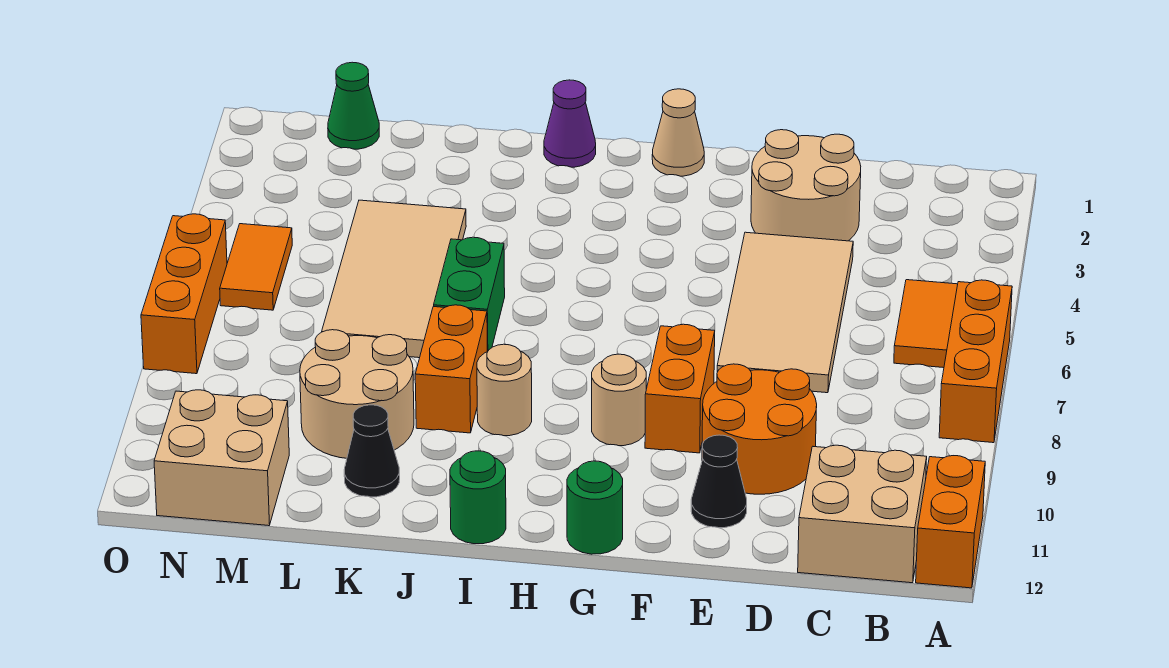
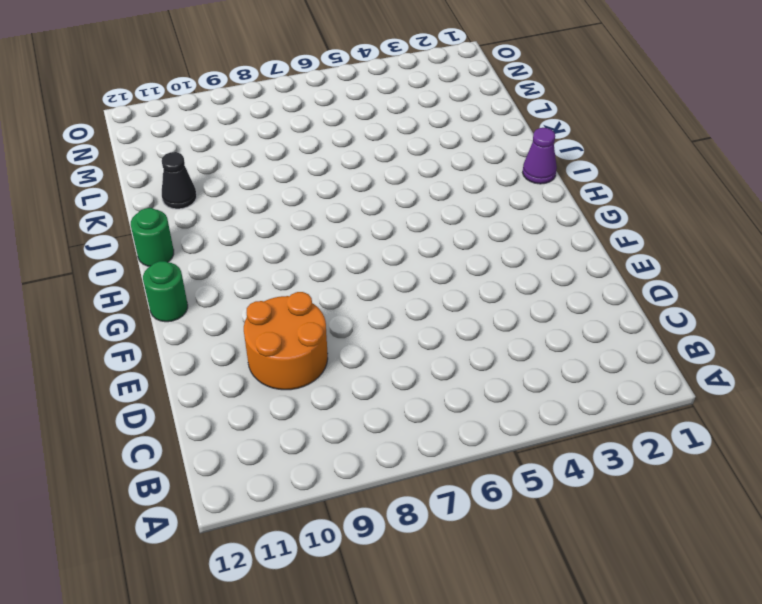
none -> orange 1x3 brick [939,280,1012,443]
none -> orange 1x2 brick [916,456,985,588]
none -> orange 1x2 tile [894,280,958,368]

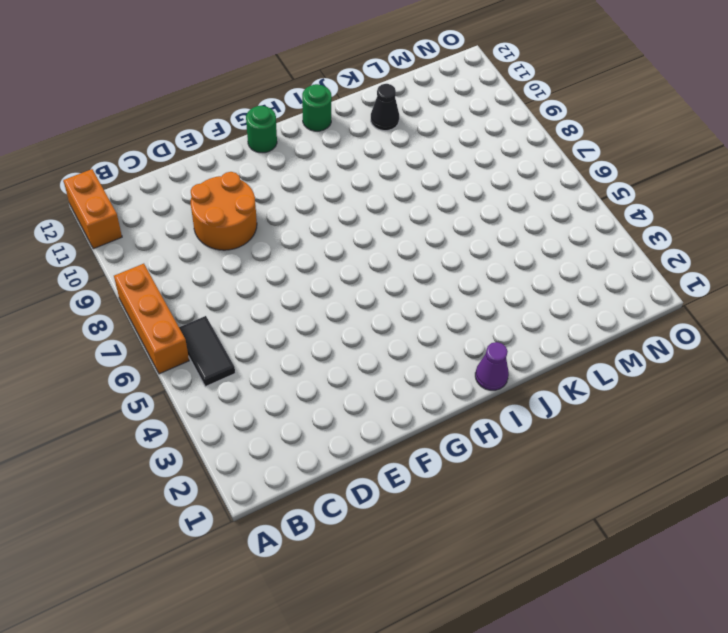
black 1x2 tile [179,316,235,387] -> orange 1x2 tile [894,280,958,368]
none -> tan 2x2 brick [798,445,927,583]
none -> tan 2x2 round brick [751,130,861,241]
none -> tan 2x4 tile [717,232,853,393]

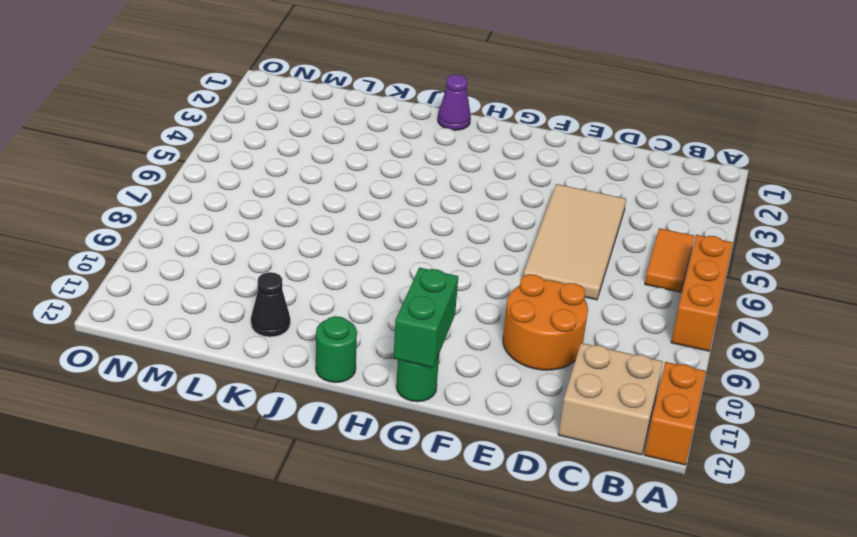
green 1x2 brick [393,268,458,368] -> green 1x2 brick moved to [434,237,505,352]
none -> tan 2x2 round brick [751,130,861,241]
none -> black 1x1 cone [691,435,747,528]
none -> orange 1x2 brick [645,324,715,453]

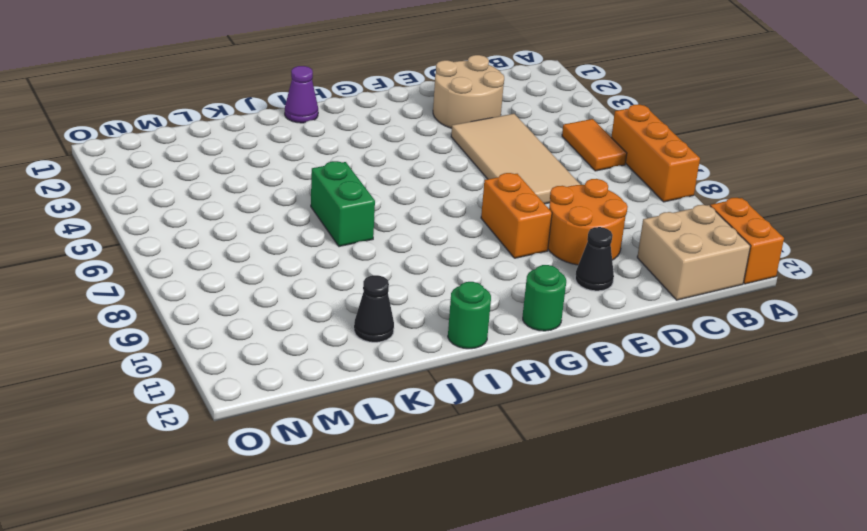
none -> tan 1x1 cone [652,89,704,176]
none -> tan 1x1 round brick [592,354,646,446]
none -> tan 1x1 round brick [477,344,532,436]

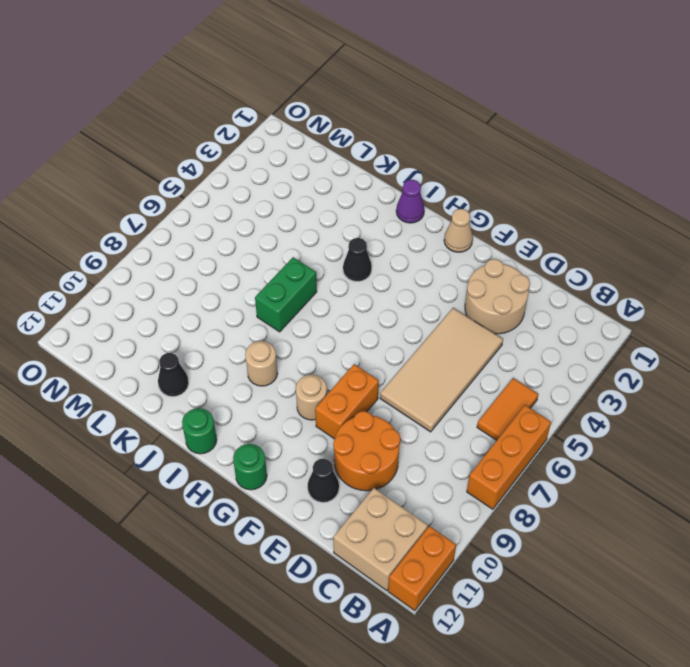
black 1x1 cone [343,238,372,281] -> none
none -> orange 1x2 brick [415,305,487,433]
none -> tan 2x4 tile [322,200,466,358]
none -> tan 2x2 round brick [300,330,414,458]

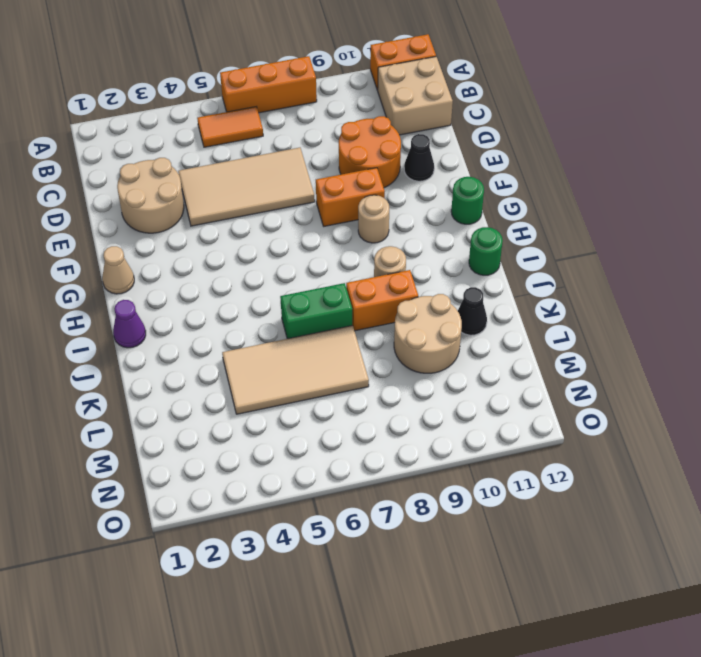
none -> green 1x1 cone [328,62,379,149]
none -> tan 2x2 brick [154,390,289,526]
none -> orange 1x2 tile [220,224,292,310]

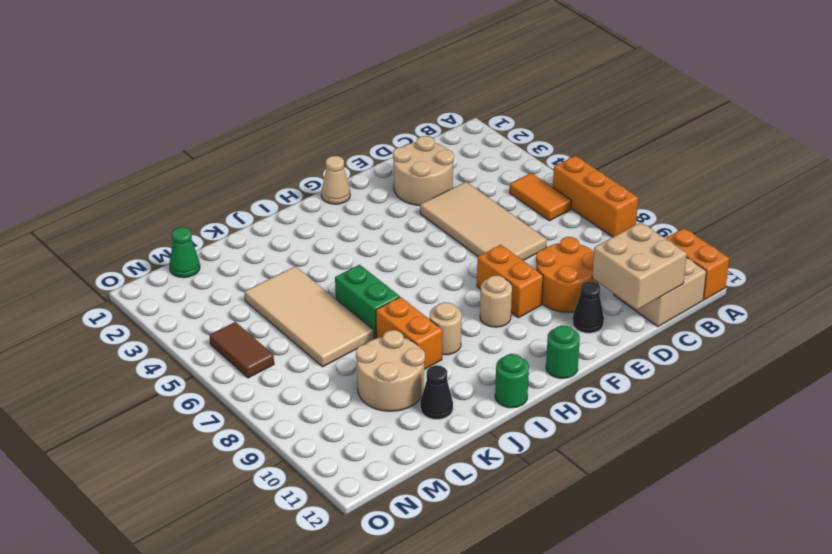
tan 2x2 brick [592,222,687,310] -> tan 2x2 brick moved to [154,390,289,526]
brown 1x2 tile [209,322,274,378] -> orange 1x2 tile [220,224,292,310]
none -> purple 1x1 cone [544,80,596,167]
none -> orange 1x3 brick [141,214,227,374]

